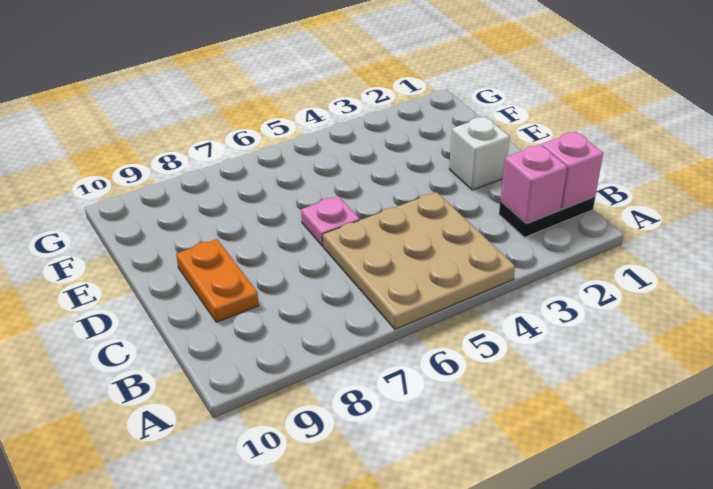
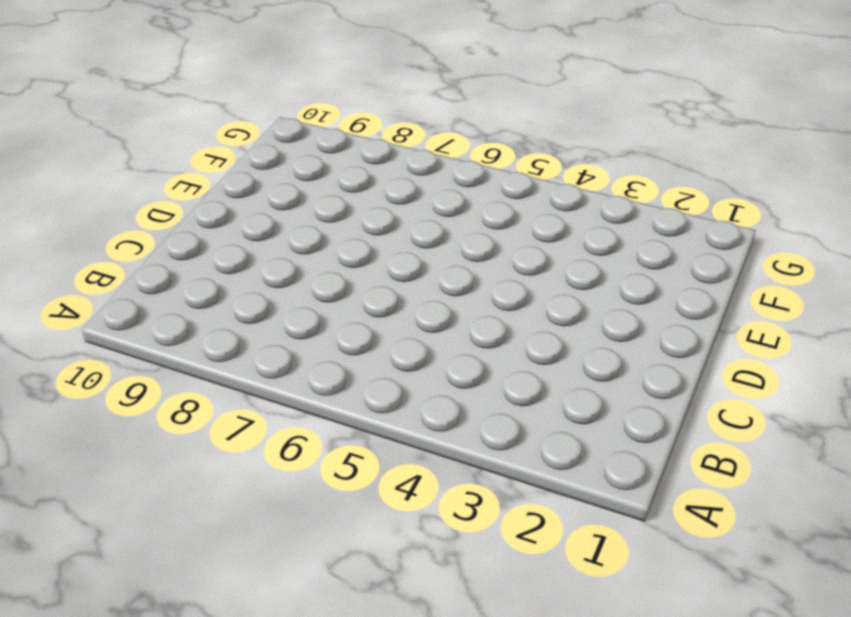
none -> tan 3x3 plate [323,192,515,329]
none -> black 1x2 plate [499,196,595,237]

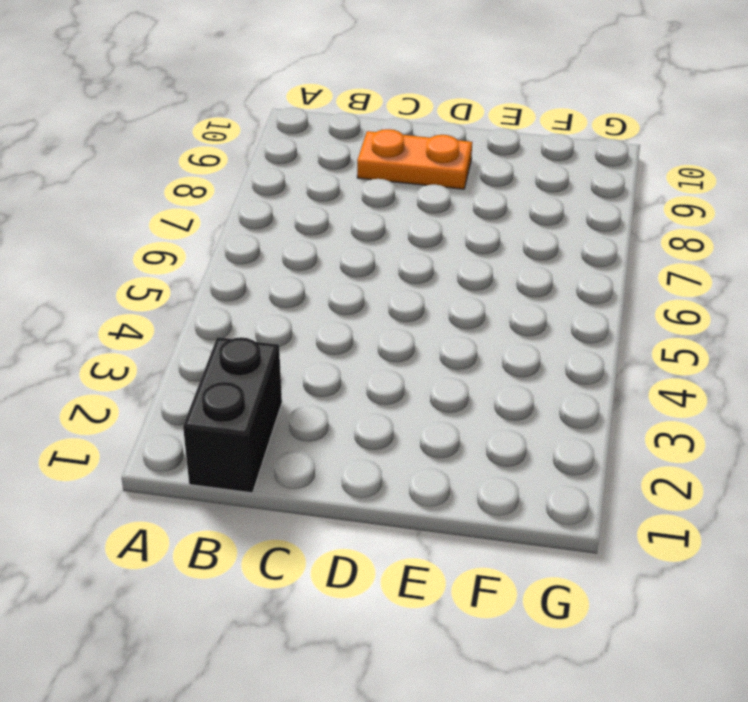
black 1x2 brick [183,337,282,493] -> black 1x2 plate [499,196,595,237]
none -> tan 3x3 plate [323,192,515,329]
none -> white 1x1 brick [449,117,510,190]

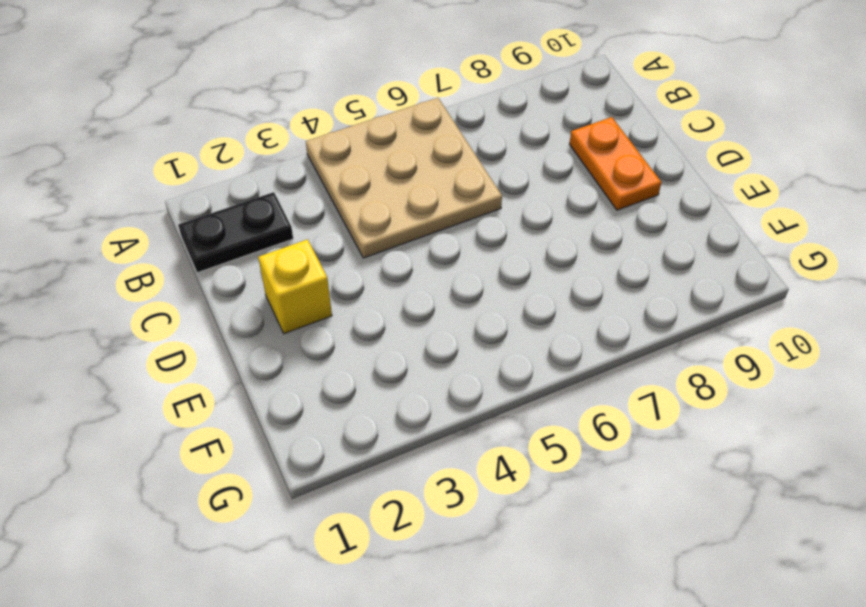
yellow 1x1 brick [258,239,332,334] -> white 1x1 brick [449,117,510,190]
none -> pink 1x1 plate [301,196,360,246]
none -> pink 1x1 brick [541,132,603,209]

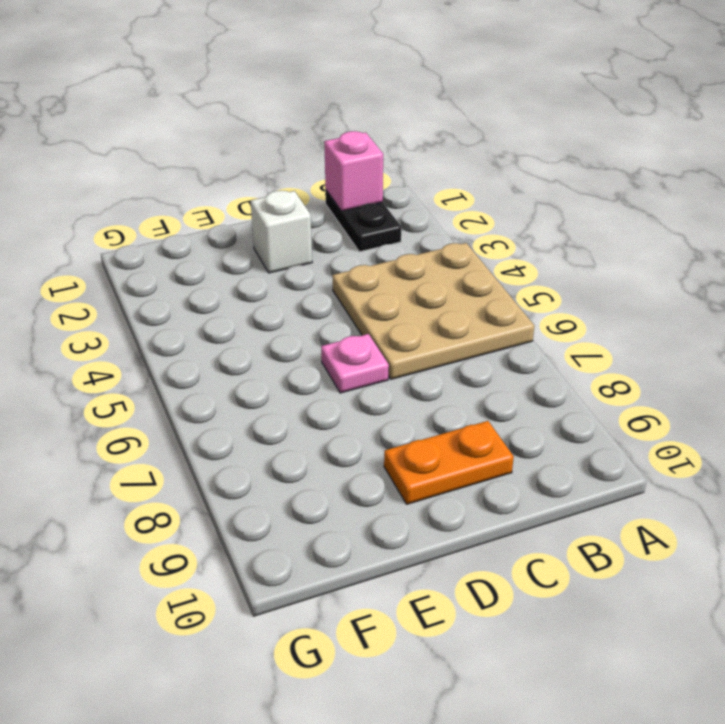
none -> pink 1x1 brick [500,145,567,223]

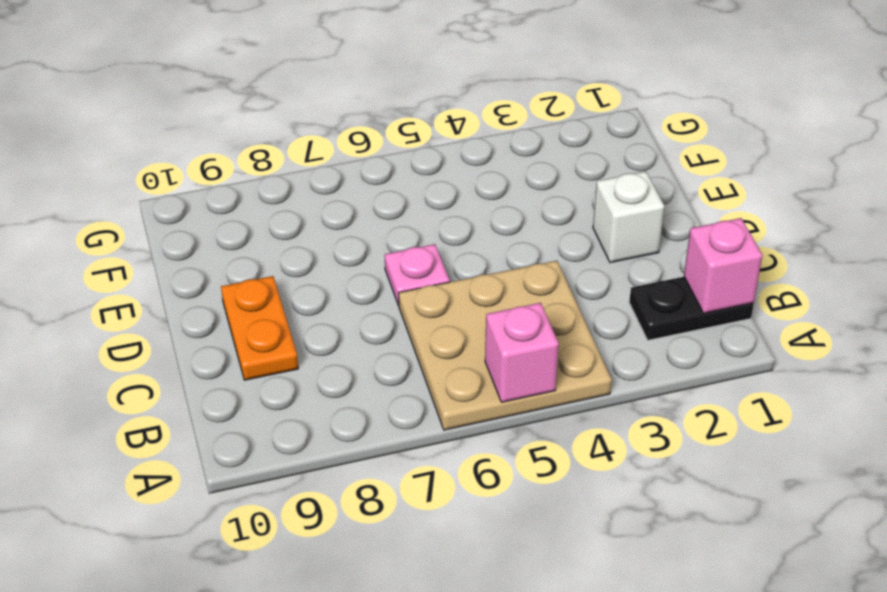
pink 1x1 brick [485,303,559,402] -> pink 1x1 brick moved to [500,145,567,223]

